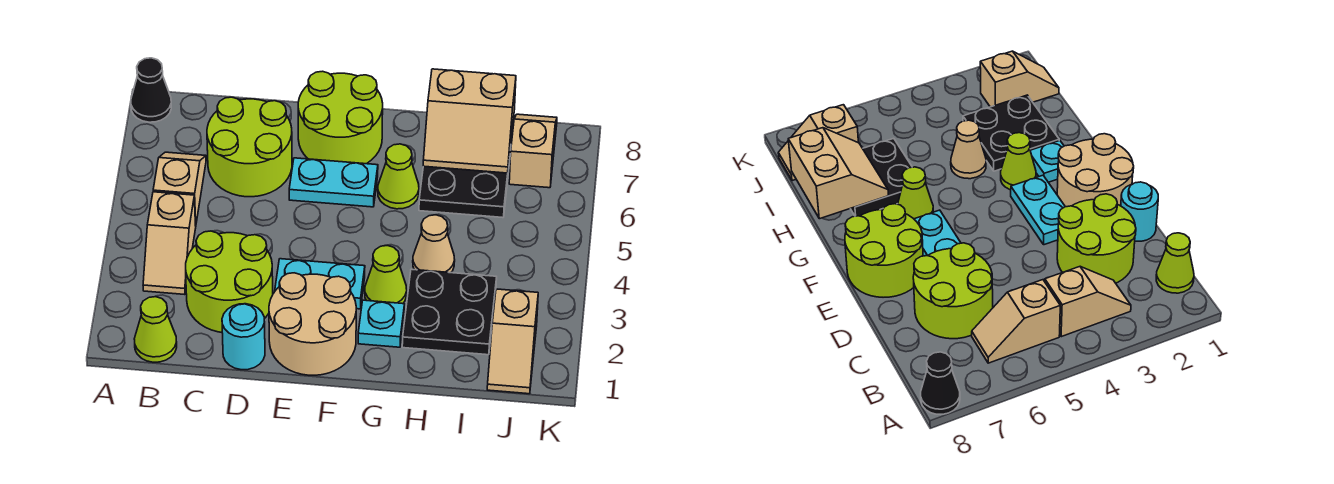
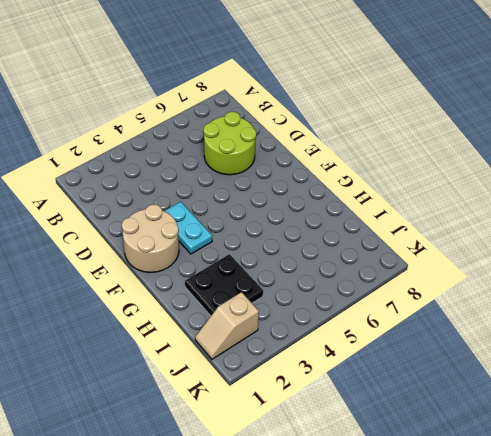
none -> black 1x1 cone [131,58,171,122]
none -> lime 1x1 cone [134,297,177,362]
none -> tan 1x2 slope [143,192,196,295]

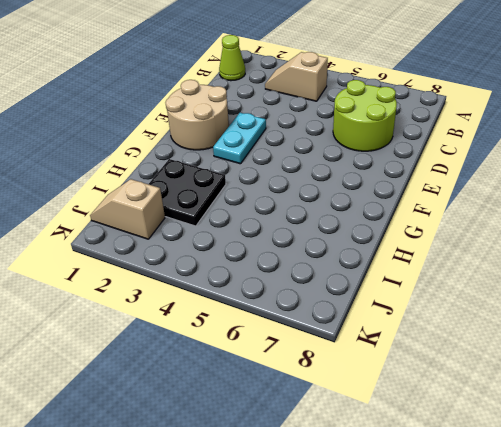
none -> black 1x1 cone [131,58,171,122]
none -> tan 1x2 slope [153,152,206,226]
none -> lime 2x2 round brick [186,231,273,332]

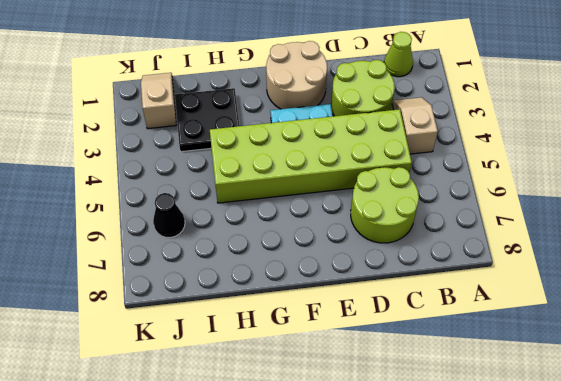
lime 2x6 brick [210,109,412,203] -> tan 1x1 cone [413,215,455,273]
black 1x1 cone [153,193,185,237] -> black 1x1 cone moved to [131,58,171,122]
none -> tan 1x2 slope [153,152,206,226]
none -> cyan 1x1 round brick [222,304,265,370]
none -> cyan 1x2 plate [289,158,378,207]

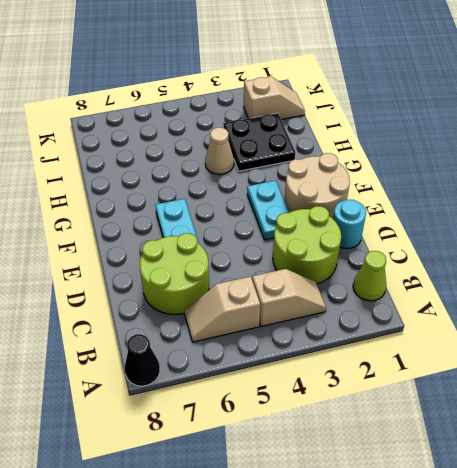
none -> lime 2x2 round brick [298,71,383,164]
none -> cyan 1x1 plate [358,300,405,347]
none -> lime 1x1 cone [365,246,407,304]

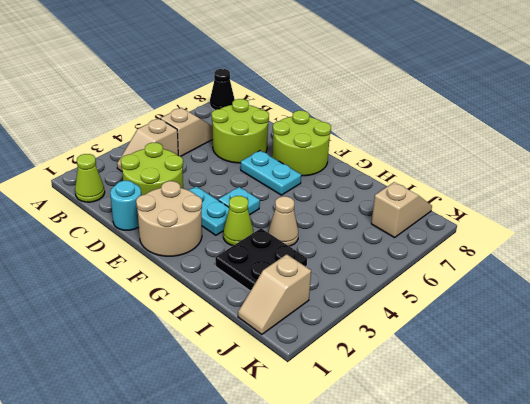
cyan 1x1 plate [218,187,260,215] -> cyan 1x1 plate moved to [358,300,405,347]
none -> lime 1x1 cone [378,144,419,209]
none -> black 2x2 plate [419,148,511,218]
none -> tan 2x2 slope [423,69,516,173]

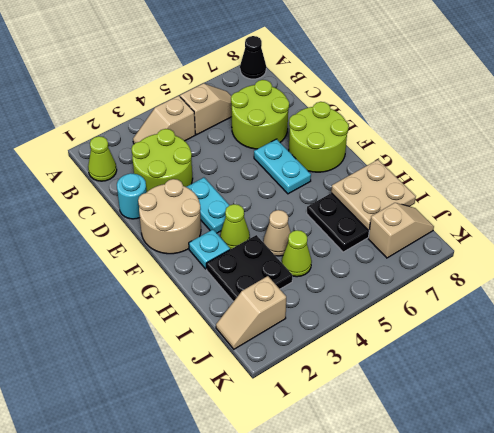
tan 2x2 plate [331,160,416,230] -> tan 2x2 slope [423,69,516,173]
lime 1x1 cone [282,230,312,277] -> lime 1x1 cone moved to [378,144,419,209]

